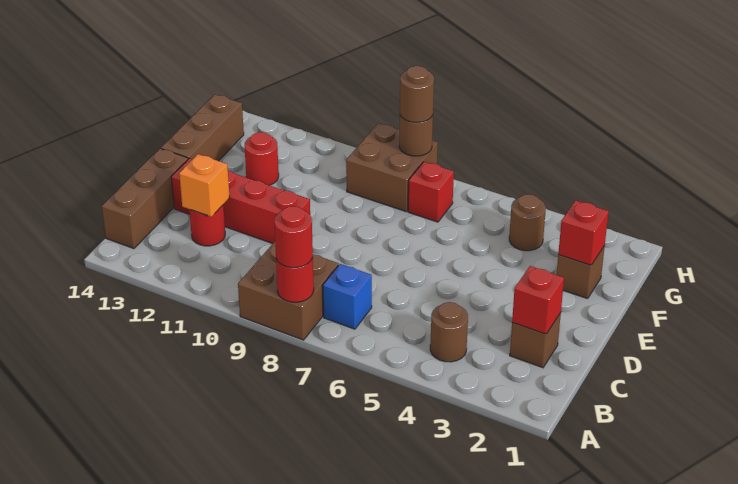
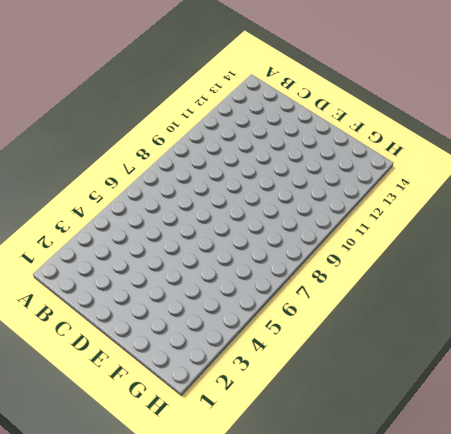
none -> brown 2x2 brick [238,242,339,340]
none -> brown 1x1 round brick [430,302,468,362]
none -> blue 1x1 brick [323,264,372,329]

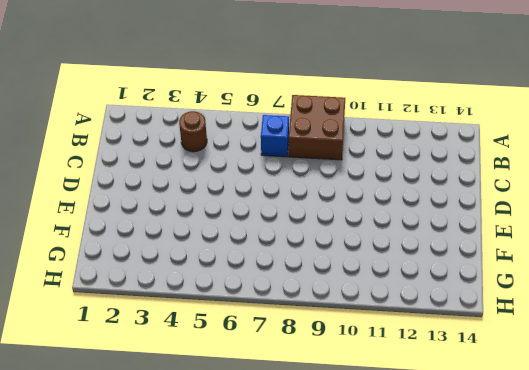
none -> brown 1x3 brick [102,148,188,249]
none -> brown 1x1 brick [510,313,561,368]
none -> red 1x1 round brick [189,205,225,246]

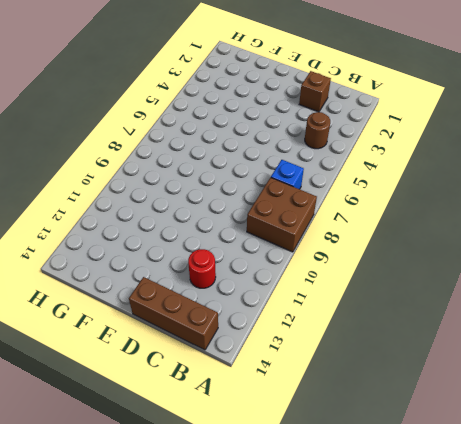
none -> red 1x4 brick [171,158,310,244]
none -> brown 1x3 brick [161,94,244,161]
none -> brown 1x1 brick [556,246,605,299]

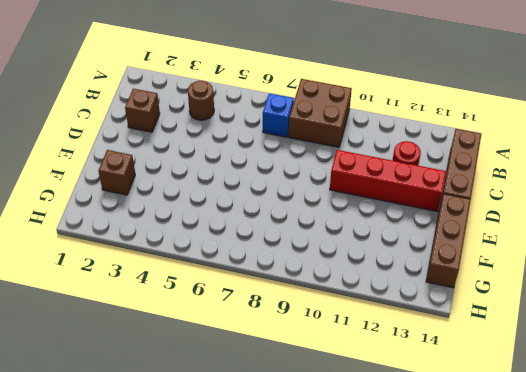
none -> red 1x1 round brick [245,132,279,185]
none -> brown 1x1 round brick [509,194,546,251]
none -> red 1x1 brick [408,162,454,222]

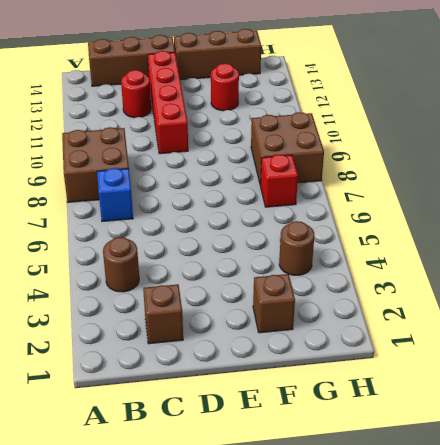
none -> red 1x1 round brick [276,258,314,302]
none -> red 1x1 brick [512,266,564,334]
none -> orange 1x1 brick [179,154,230,217]

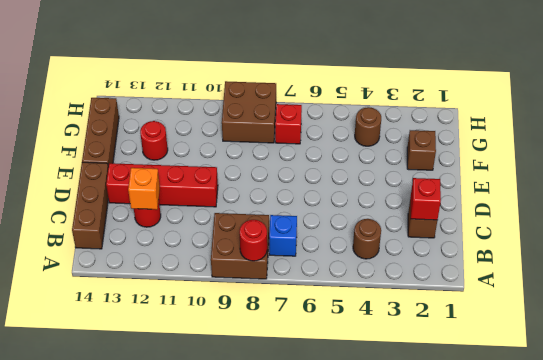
none -> red 1x1 brick [558,200,609,265]
none -> brown 1x1 round brick [399,115,433,156]
none -> red 1x1 round brick [274,206,313,268]

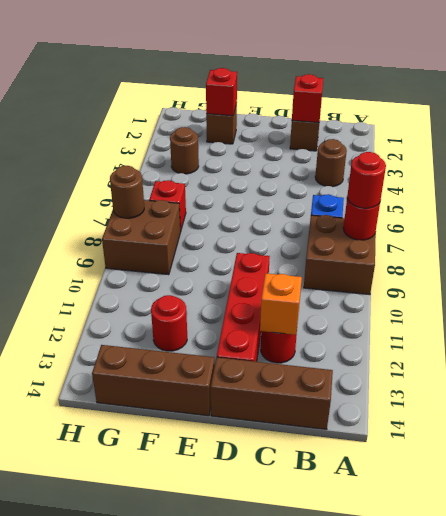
none -> brown 1x1 round brick [400,66,434,122]

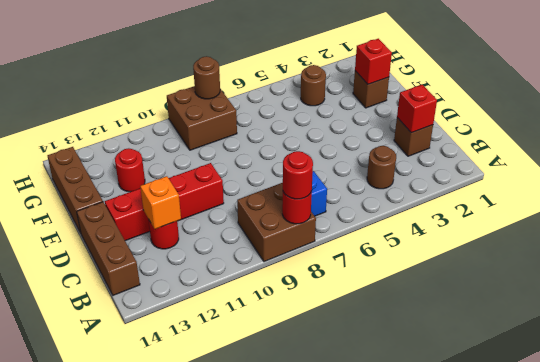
none -> red 1x1 brick [408,162,454,222]
none -> brown 1x1 round brick [400,66,434,122]

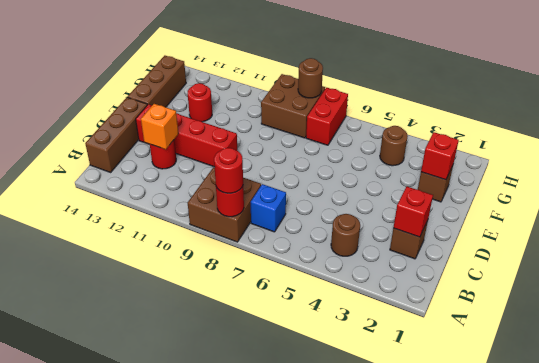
red 1x2 brick [306,88,348,145] -> red 1x1 brick [408,162,454,222]
none -> brown 1x1 round brick [400,66,434,122]

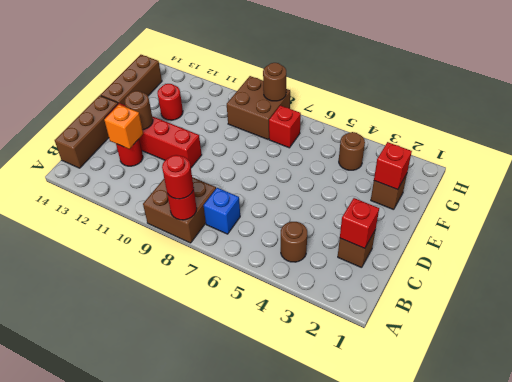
brown 1x1 round brick [125,91,153,129] -> brown 1x1 round brick moved to [400,66,434,122]

